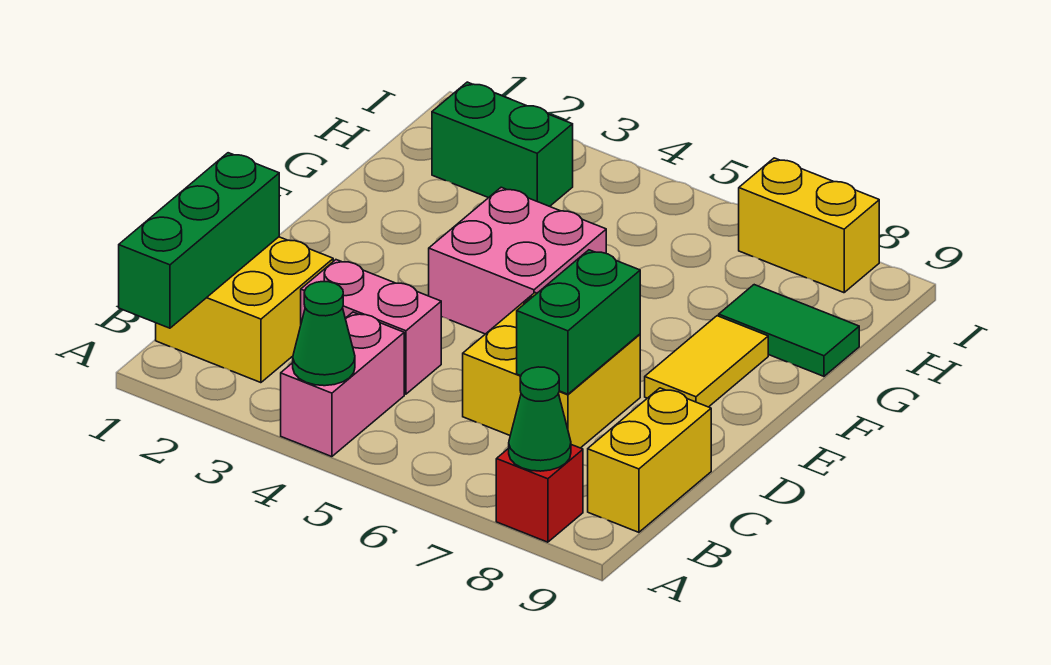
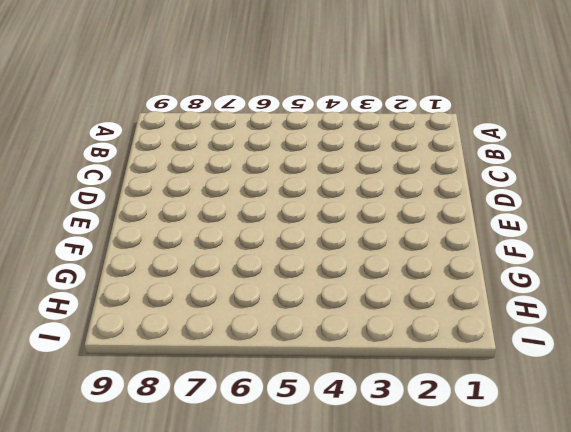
none -> pink 1x2 brick [281,312,404,457]
none -> red 1x1 brick [496,445,583,542]
none -> yellow 2x2 brick [156,237,333,383]

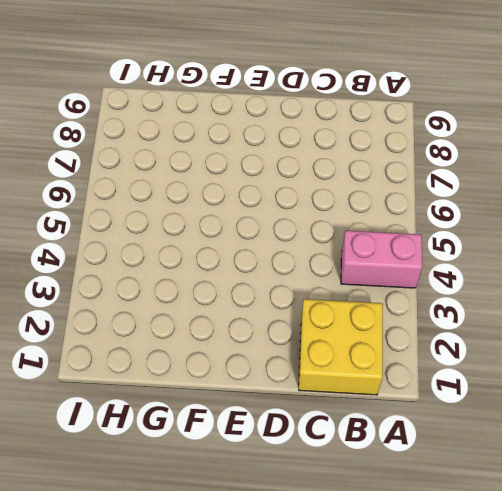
none -> red 1x1 brick [496,445,583,542]
none -> yellow 1x2 brick [588,388,711,532]
none -> pink 1x2 brick [301,260,441,394]

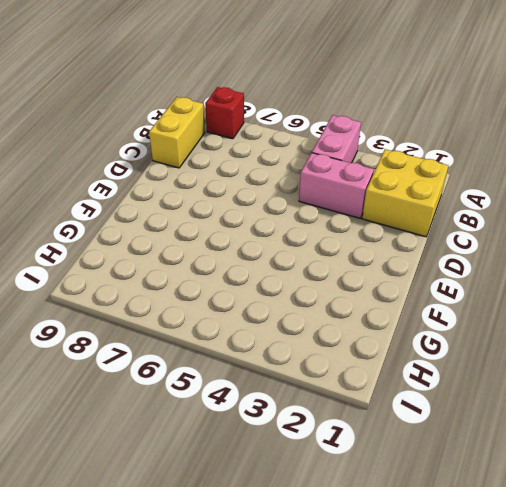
none -> yellow 2x2 brick [463,293,640,448]
none -> pink 2x2 brick [429,187,606,334]
none -> yellow 1x2 tile [645,316,768,407]

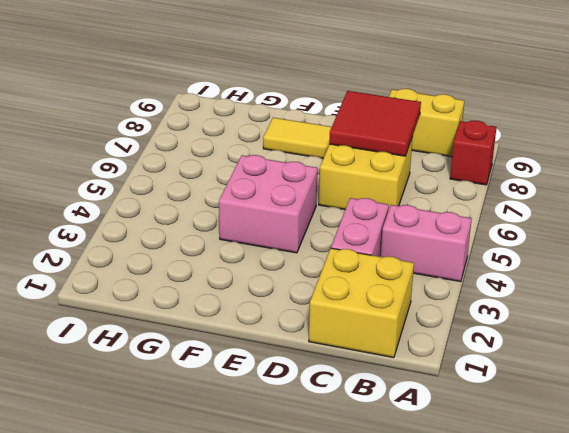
red 2x2 tile [329,91,421,156] -> green 1x2 brick [517,250,640,394]
none -> green 1x2 tile [719,285,859,376]
none -> green 1x2 brick [432,82,573,206]
none -> yellow 1x2 brick [739,158,879,293]

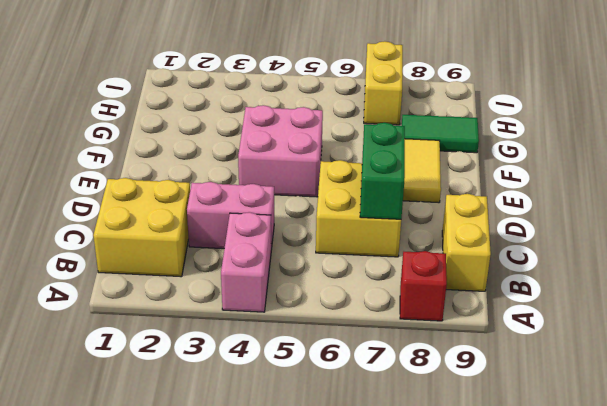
yellow 1x2 brick [364,41,403,125] -> yellow 1x2 brick turned to [739,158,879,293]
none -> green 1x2 brick [432,82,573,206]
none -> green 1x3 brick [119,153,279,328]
none -> green 1x1 cone [293,282,355,386]

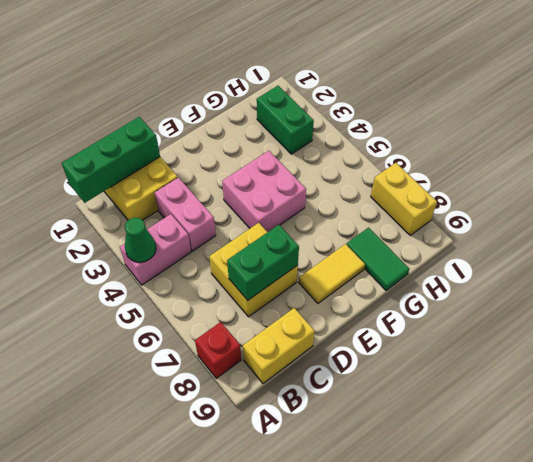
none -> green 1x1 cone [509,367,571,471]

